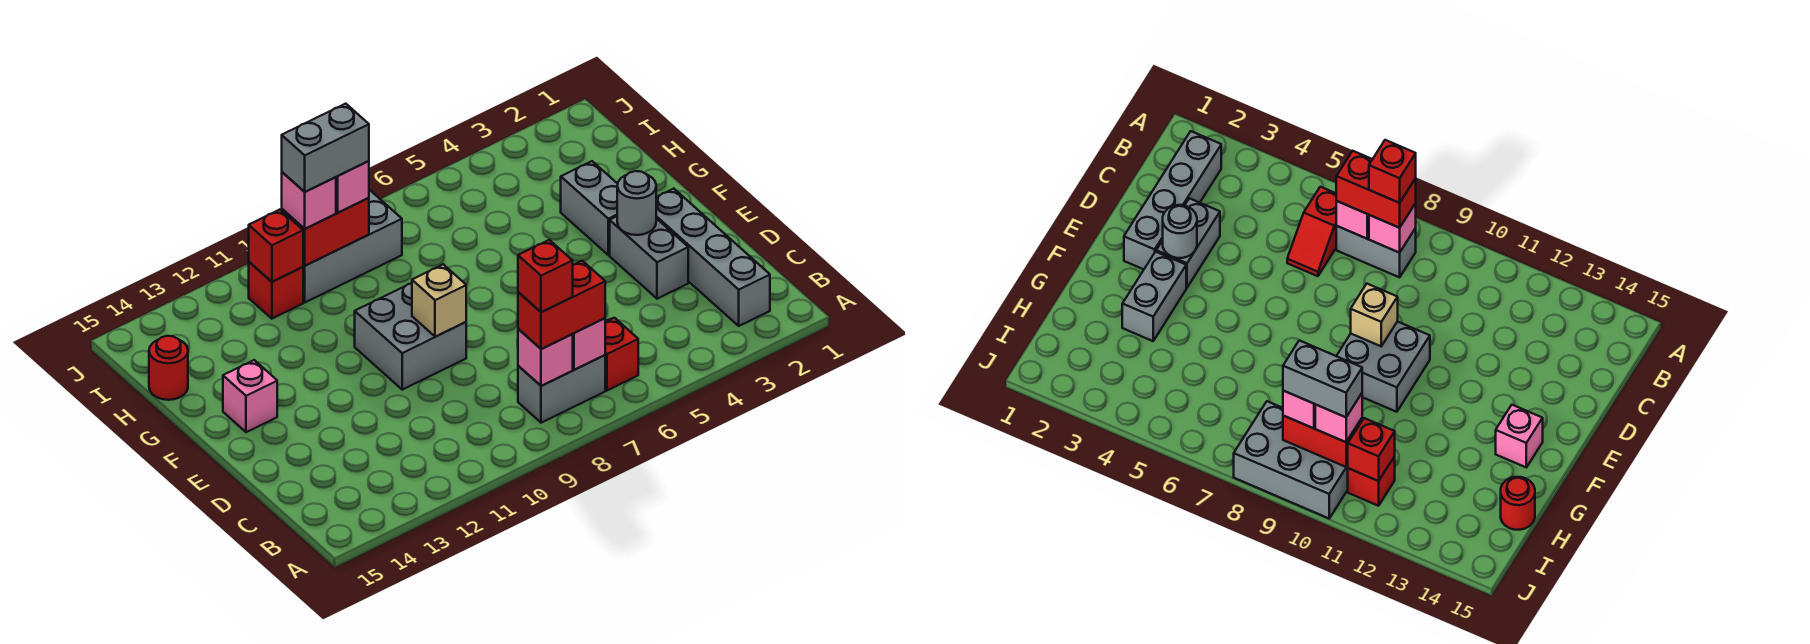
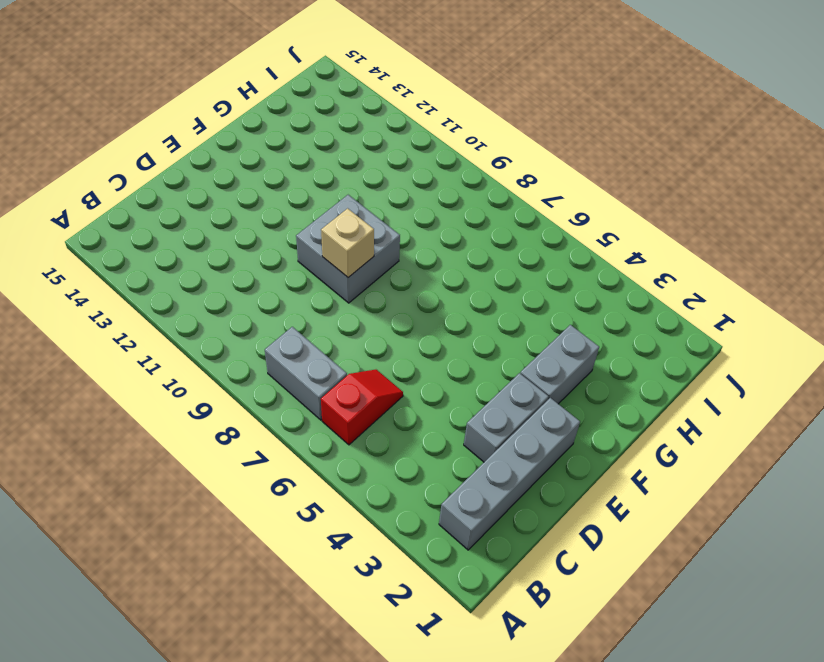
none -> pink 1x1 brick [223,360,277,432]
none -> red 1x1 round brick [149,336,188,400]
none -> grey 2x3 brick [303,190,402,302]

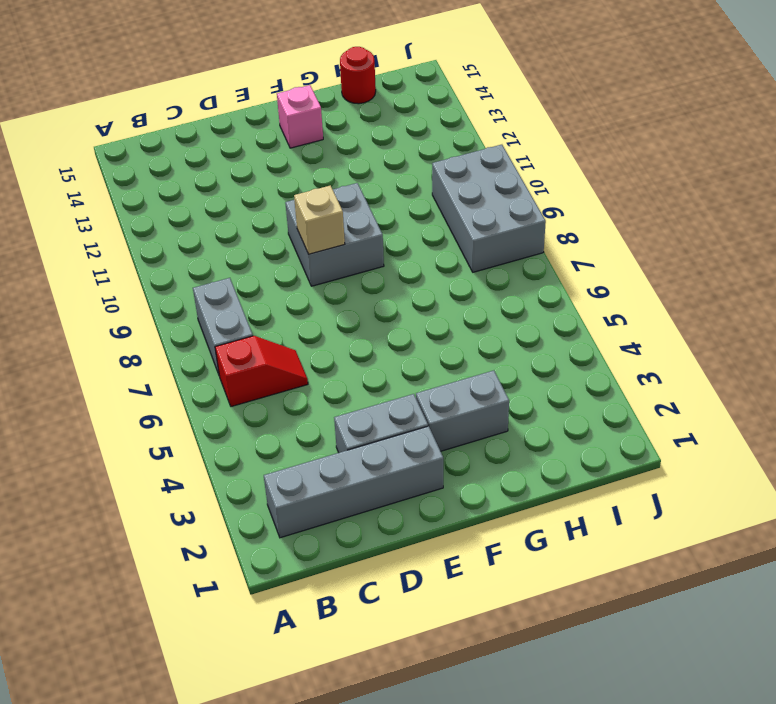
none -> red 1x1 brick [249,262,303,319]
none -> pink 1x1 brick [573,318,605,370]
none -> pink 1x1 brick [518,329,573,386]

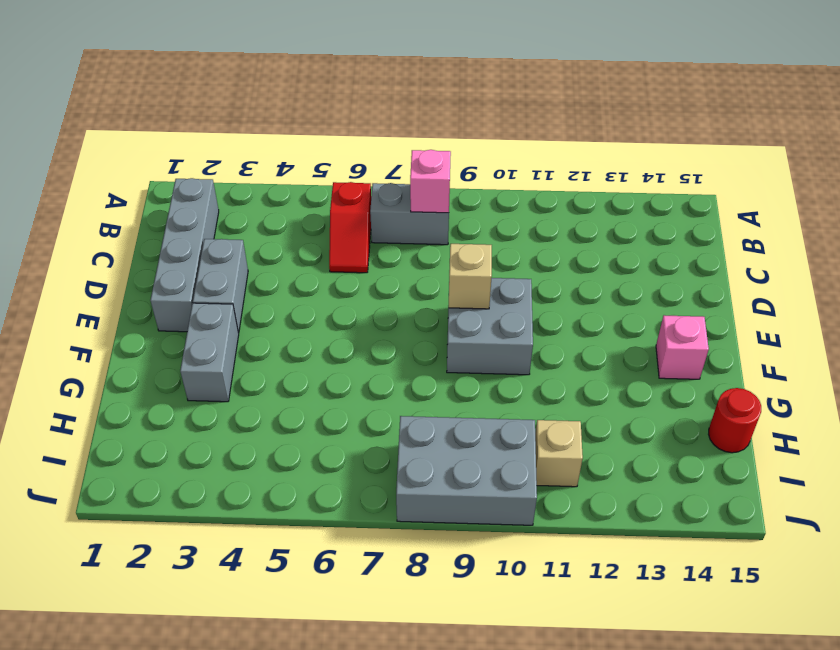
tan 1x1 brick [535,420,583,487] -> red 1x1 brick [249,262,303,319]
none -> pink 1x1 brick [573,318,605,370]
none -> grey 1x1 round brick [617,171,656,235]
none -> red 1x2 brick [282,198,369,266]

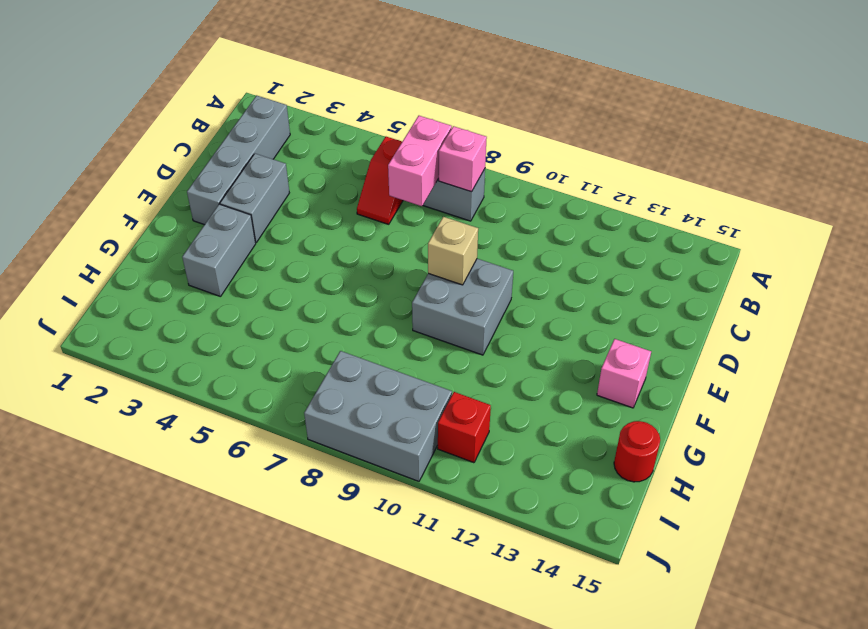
pink 1x2 brick [388,116,452,206] -> pink 1x1 brick [573,318,605,370]
none -> grey 1x1 round brick [617,171,656,235]
none -> red 1x2 brick [282,198,369,266]
none -> red 1x1 brick [249,210,303,282]

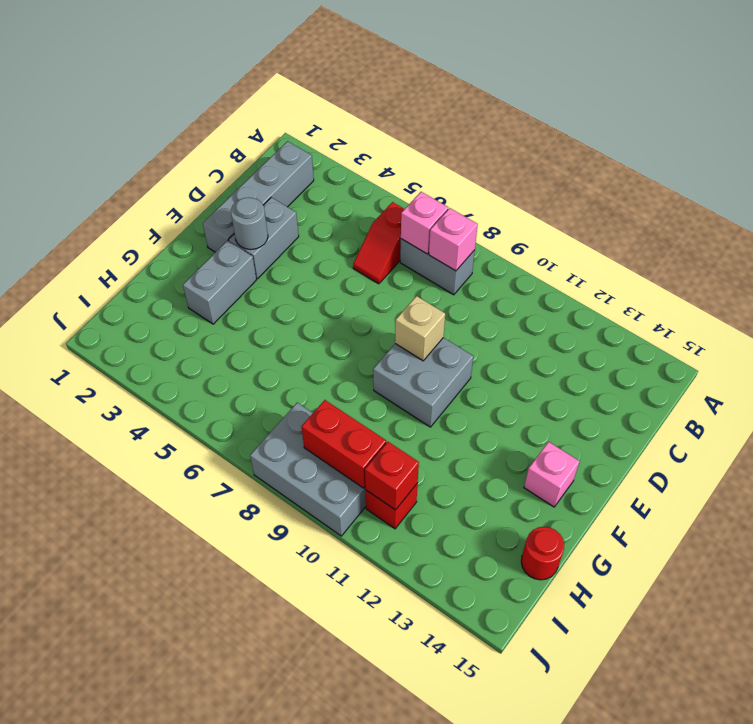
none -> red 1x2 brick [518,261,605,349]
none -> pink 1x1 brick [336,161,369,212]
none -> pink 1x1 brick [282,172,336,229]

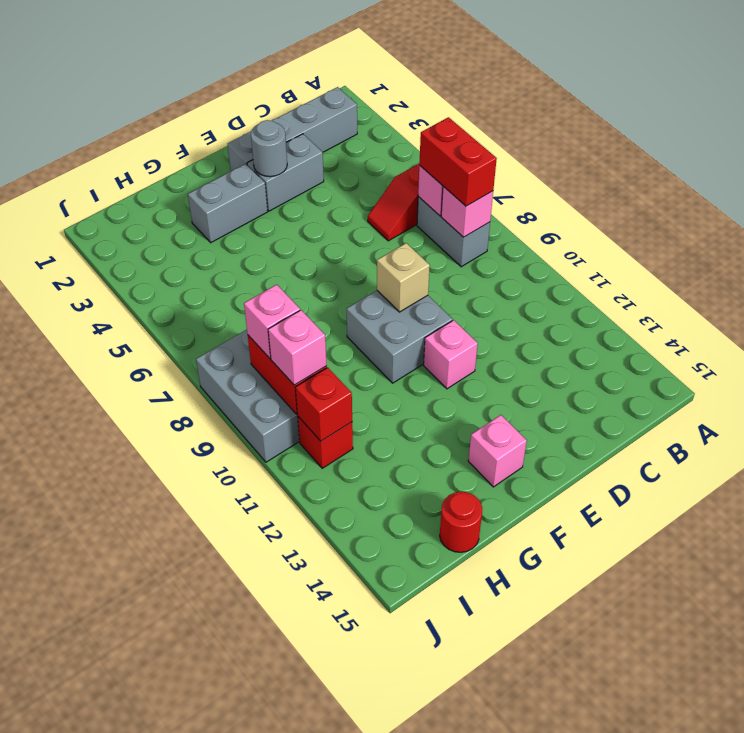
pink 1x1 brick [424,320,478,389] -> none
none -> red 1x1 brick [518,240,573,312]
none -> grey 1x2 brick [282,104,369,192]

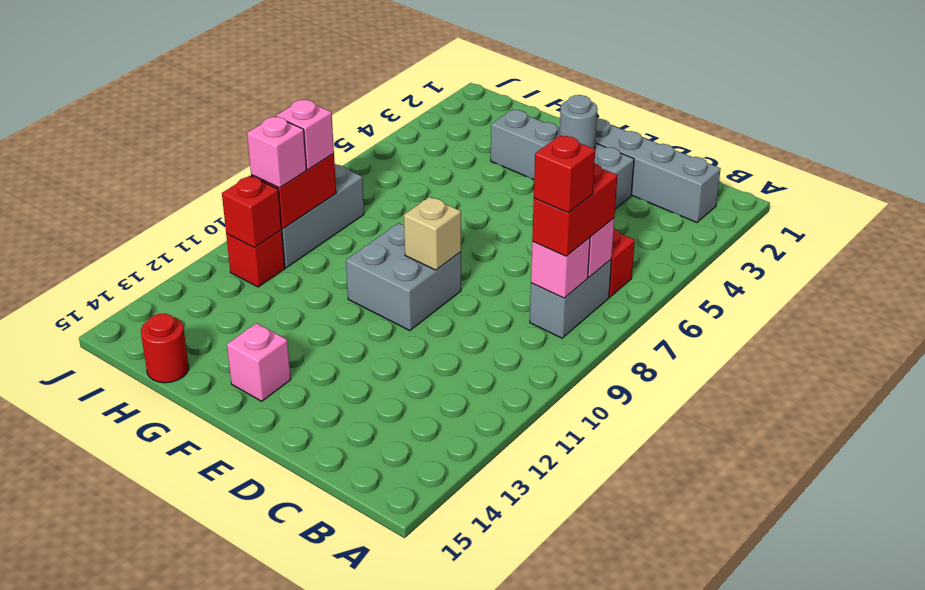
none -> grey 1x2 brick [282,104,369,192]

